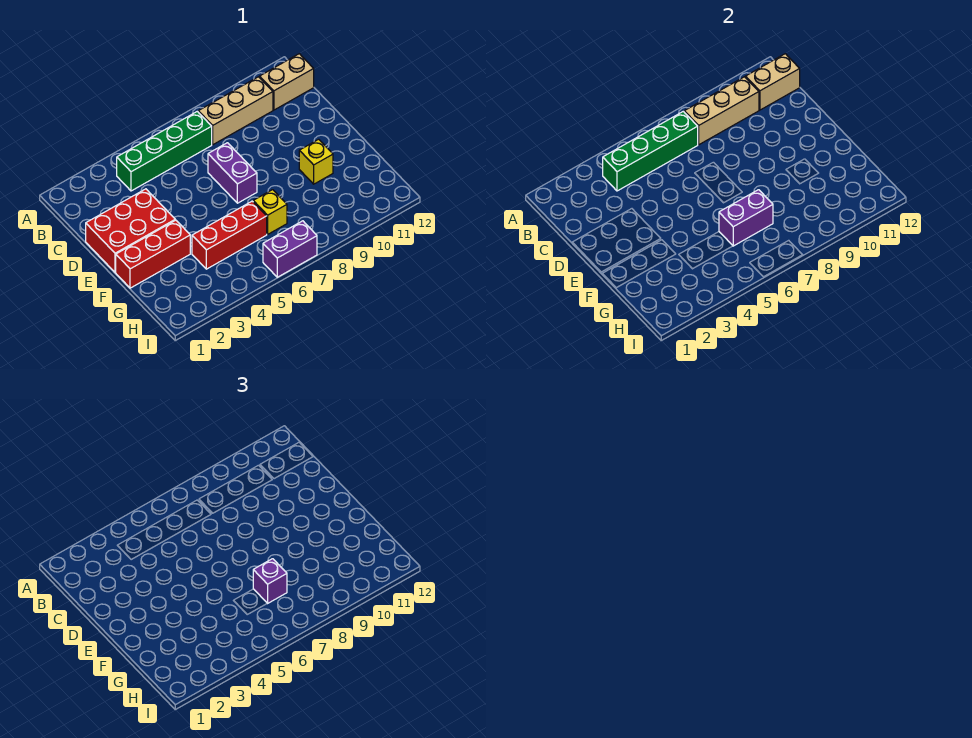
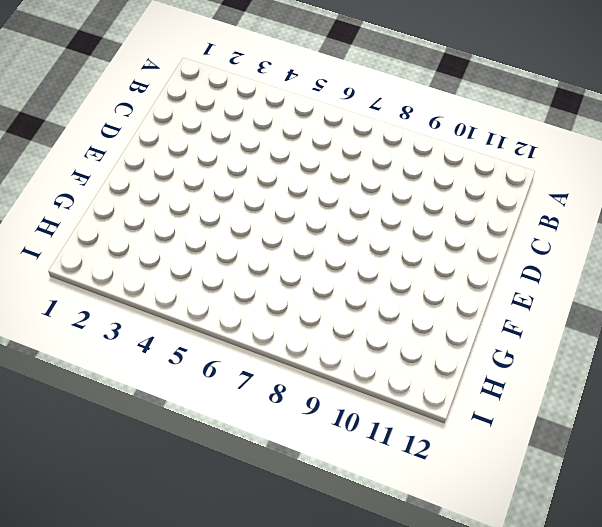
none -> green 1x4 brick [117,111,212,191]
none -> tan 1x3 brick [198,77,273,145]
none -> tan 1x2 brick [259,54,314,110]

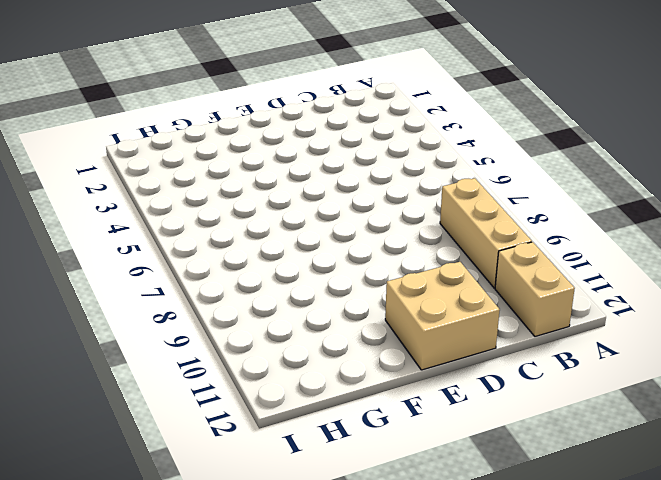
tan 2x2 brick [385,262,500,370] -> none
none -> green 1x4 brick [117,111,212,191]
none -> red 2x3 brick [86,189,175,272]
none -> purple 1x2 brick [208,143,257,203]

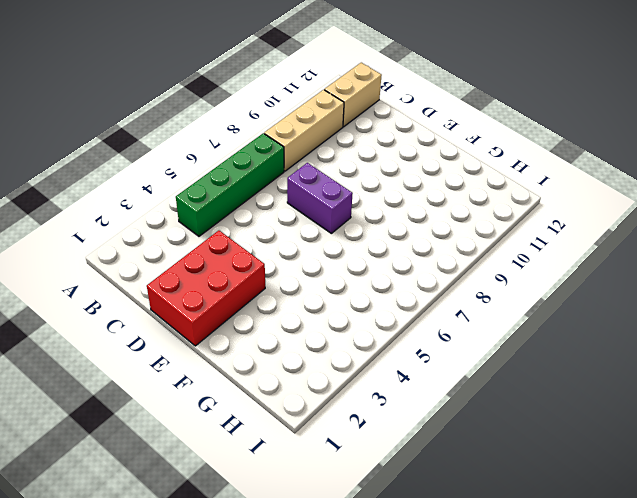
none -> red 1x3 brick [116,220,190,288]
none -> yellow 1x1 brick [299,139,333,184]
none -> red 1x3 brick [192,201,267,269]

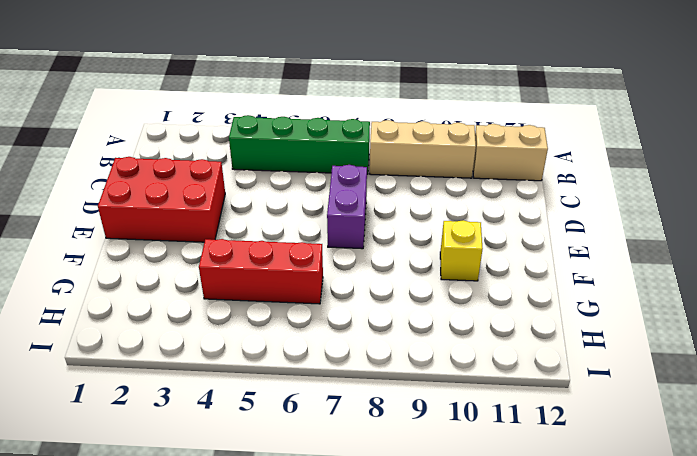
none -> red 1x3 brick [116,220,190,288]
none -> yellow 1x1 brick [253,190,287,234]
none -> purple 1x2 brick [263,221,317,277]

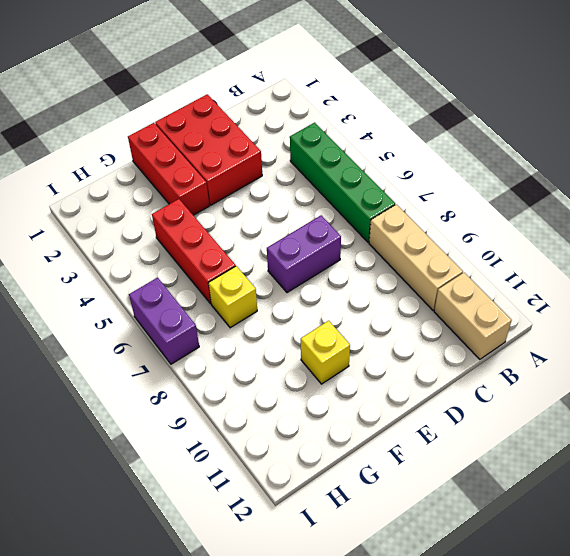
none -> green 1x4 brick [603,111,698,191]
none -> tan 1x3 brick [684,77,759,145]
none -> tan 1x2 brick [745,54,800,110]

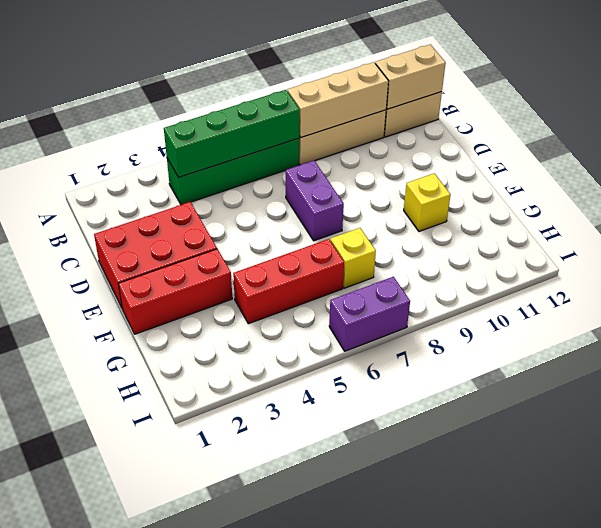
none -> purple 1x2 brick [719,190,773,246]
none -> purple 1x1 brick [253,559,287,603]

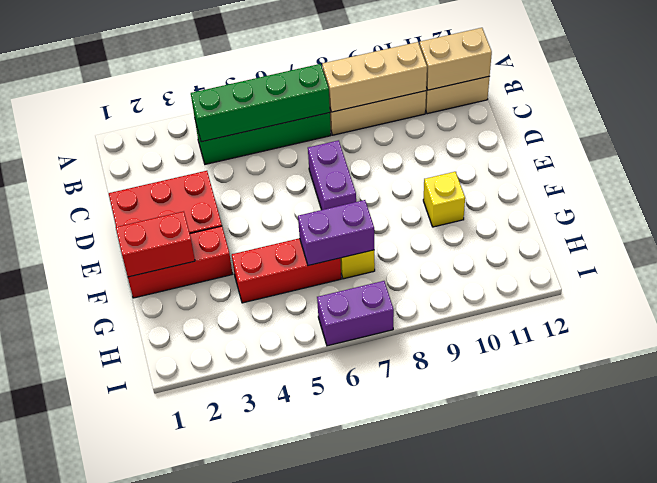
red 1x2 brick [116,211,195,277] -> none
none -> purple 1x1 brick [253,559,287,603]

